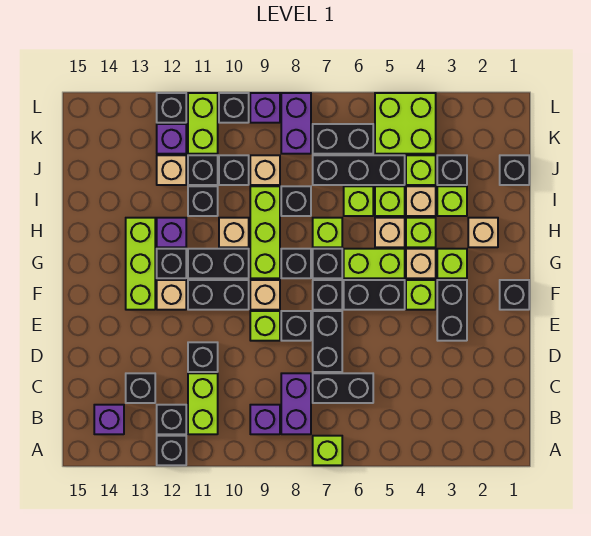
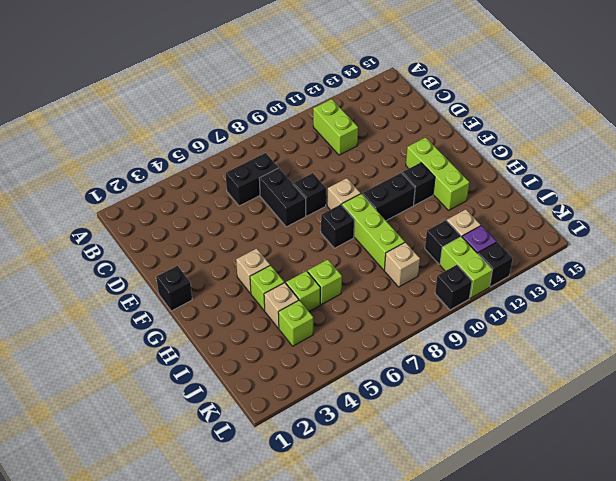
none -> lime 1x1 brick [313,436,342,465]
none -> black 1x1 brick [157,436,186,465]
none -> purple 1x2 brick [281,373,311,434]
none -> purple 1x1 brick [250,405,280,434]

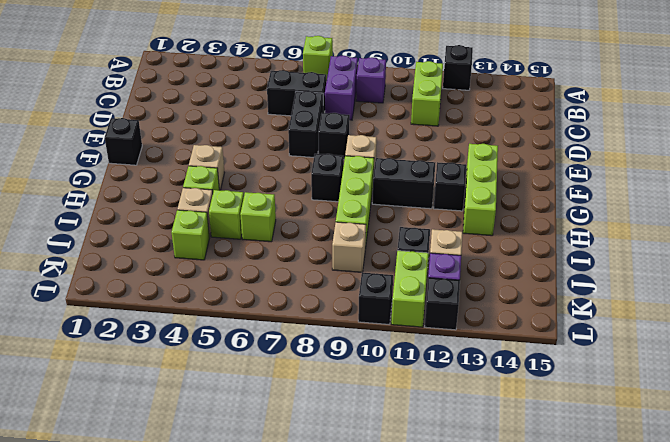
none -> black 1x1 brick [157,405,186,434]
none -> purple 1x1 brick [94,405,124,434]
none -> black 1x1 brick [126,373,155,403]
none -> black 1x1 brick [188,342,218,372]

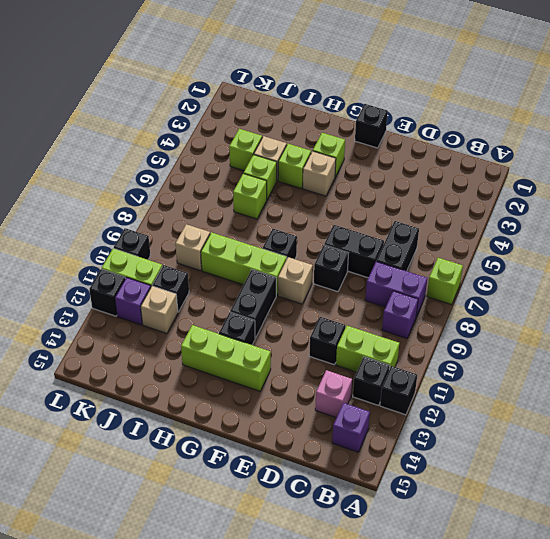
pink 1x1 brick [315,370,352,418] -> black 1x1 brick [126,373,155,403]
none -> black 1x2 brick [437,280,467,341]
none -> lime 1x1 brick [250,311,280,341]
none -> lime 1x1 brick [406,280,436,310]
none -> black 1x2 brick [344,280,405,310]

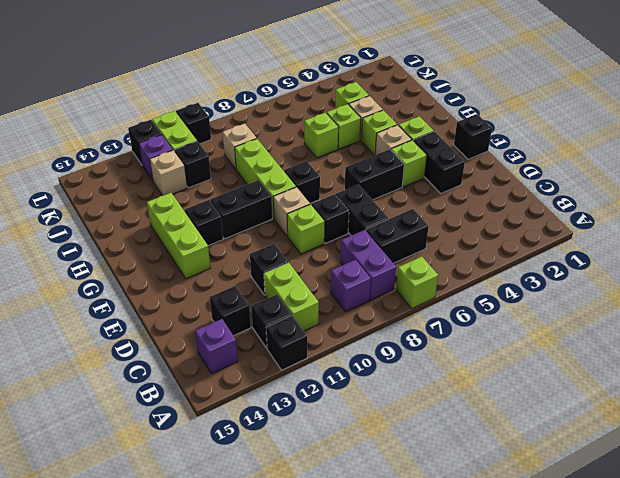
none -> black 1x1 brick [313,280,342,310]
none -> black 1x2 brick [188,280,249,310]
none -> tan 1x1 brick [157,280,186,310]
none -> lime 1x2 brick [344,249,405,278]

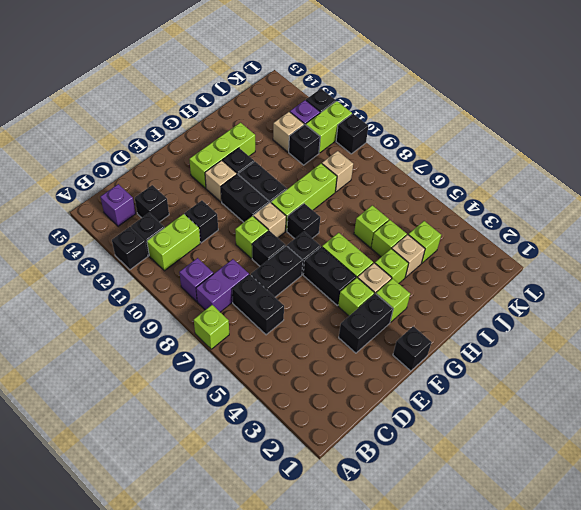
none -> black 1x1 brick [313,249,342,278]
none -> tan 1x1 brick [468,218,498,247]
none -> tan 1x1 brick [375,218,405,247]
none -> lime 1x1 brick [313,218,342,247]

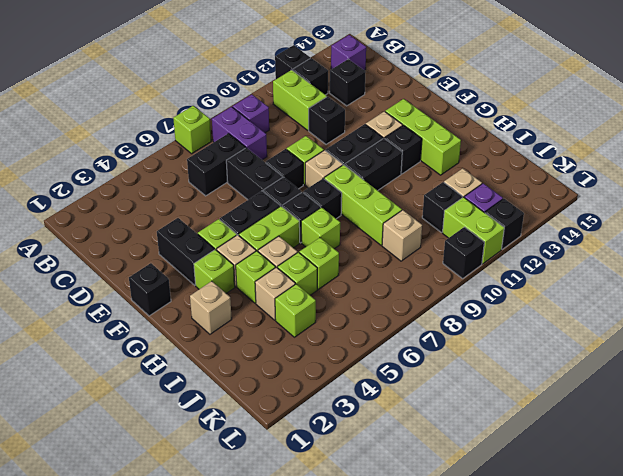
none -> tan 1x1 brick [219,218,249,247]
none -> purple 1x1 brick [157,218,186,247]
none -> lime 1x1 brick [437,186,467,216]
none -> black 1x1 brick [281,186,311,216]

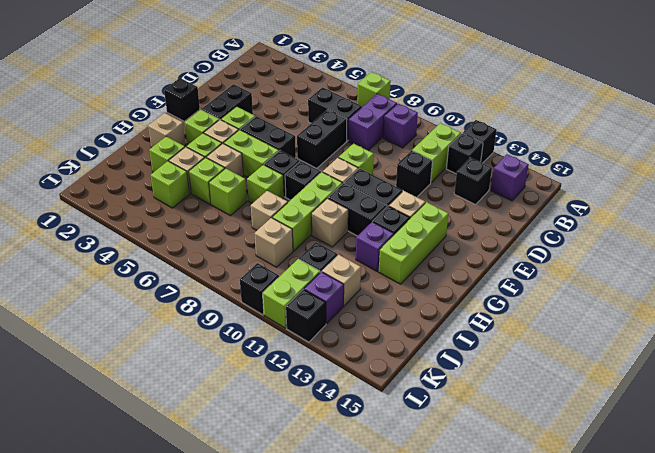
tan 1x1 brick [251,191,288,230] -> black 1x1 brick [281,186,311,216]
none -> black 1x1 brick [281,311,311,341]
none -> black 1x1 brick [313,280,342,310]
none -> black 1x1 brick [188,186,218,216]
none -> black 1x1 brick [500,155,529,185]

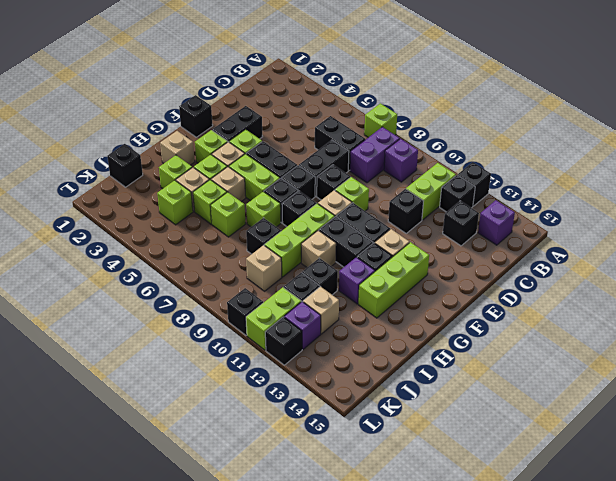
none -> black 1x1 brick [437,155,467,185]
none -> black 1x3 brick [313,155,405,185]
none -> black 1x1 brick [219,155,249,185]
none -> lime 2x2 brick [375,93,436,154]

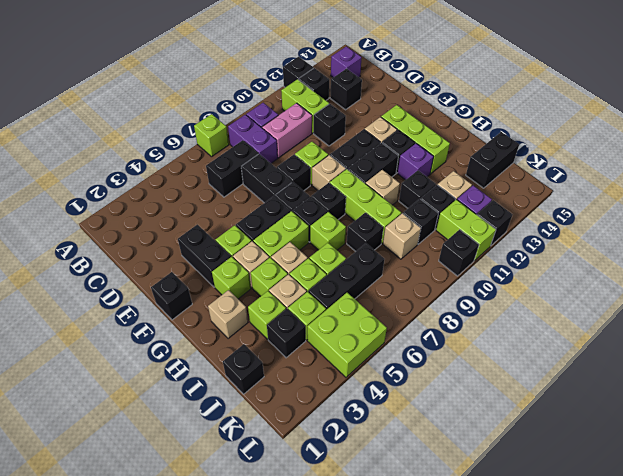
pink 1x2 brick [262,103,312,158] -> none
black 1x2 brick [466,132,519,188] -> black 1x2 brick moved to [313,124,373,154]
none -> purple 1x2 brick [281,93,311,154]
none -> purple 1x1 brick [250,93,280,123]

